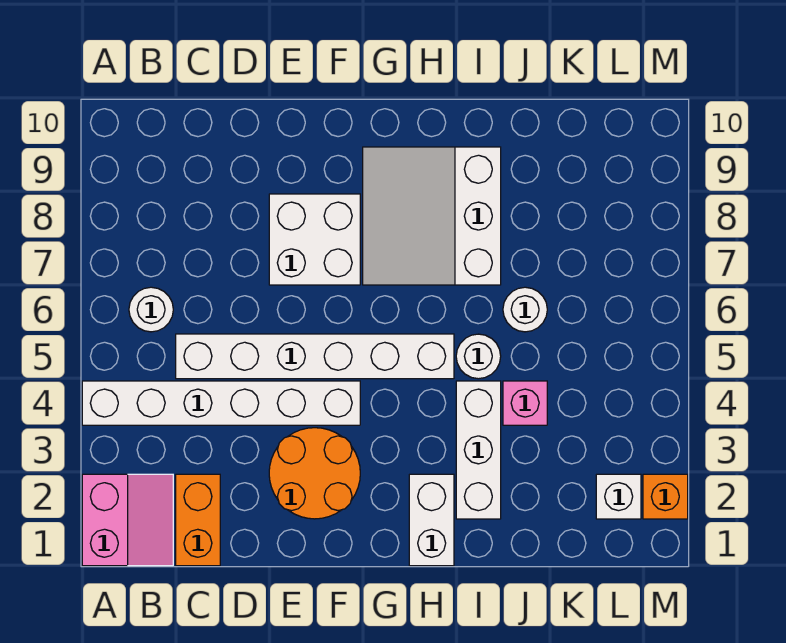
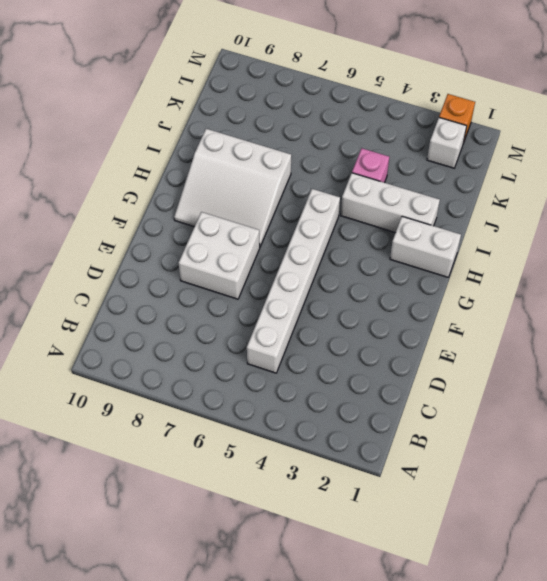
none -> pink 2x2 slope [82,474,173,566]
none -> white 1x6 brick [82,381,360,425]
none -> white 1x1 round brick [129,287,173,332]

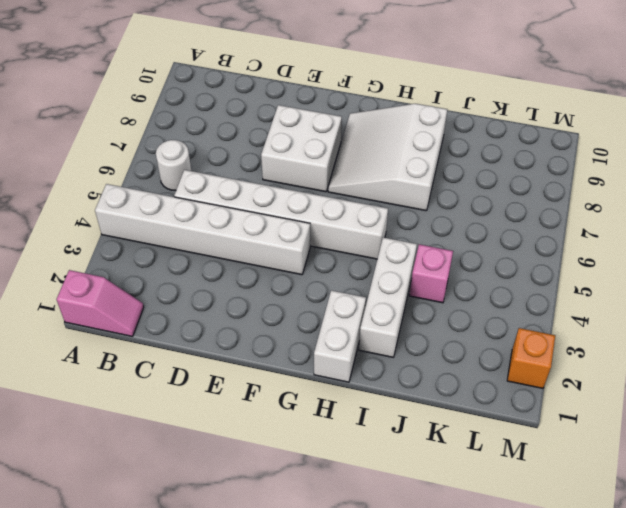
pink 1x2 slope [57,270,144,336] -> pink 2x2 slope [82,474,173,566]
none -> orange 1x2 brick [176,474,220,566]
none -> orange 2x2 round brick [269,428,360,519]
none -> white 1x1 round brick [456,334,501,379]

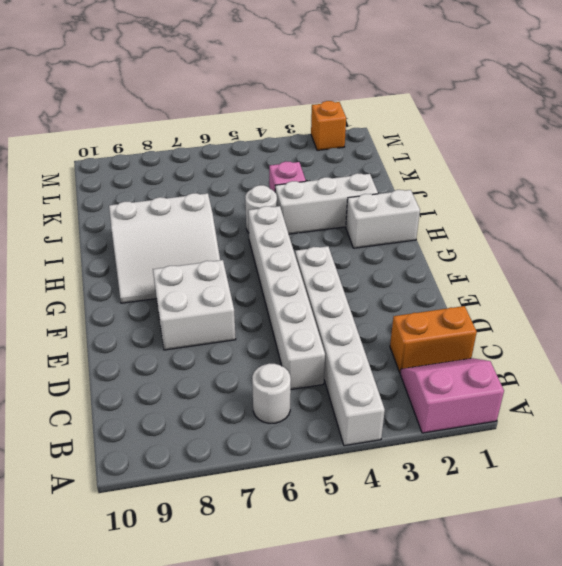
none -> orange 2x2 round brick [269,428,360,519]
none -> white 1x1 round brick [503,287,547,332]
none -> white 1x1 brick [596,474,641,519]

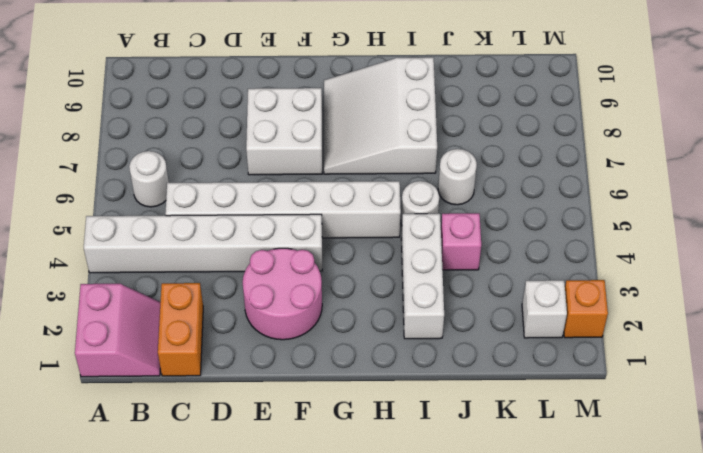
pink 2x2 round brick [243,248,322,340] -> orange 2x2 round brick [269,428,360,519]
none -> white 1x2 brick [409,474,454,566]

